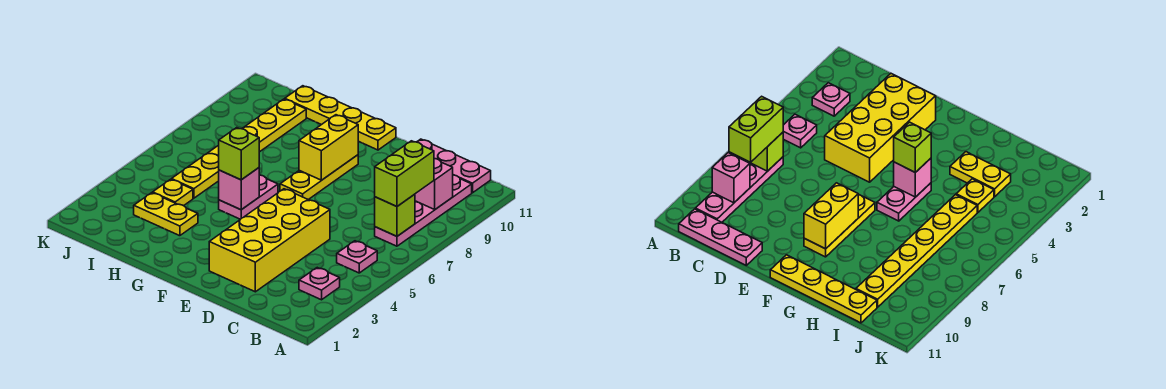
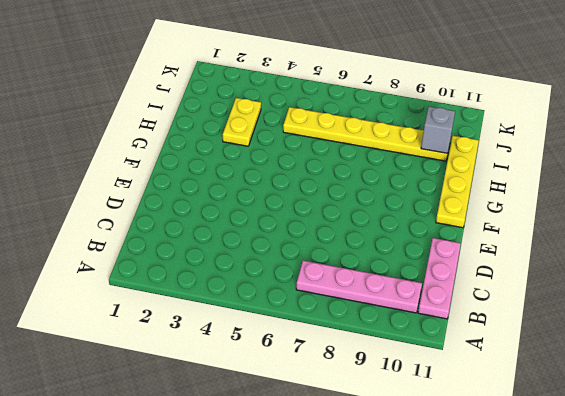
grey 1x1 brick [421,107,455,153] -> none
none -> pink 1x1 plate [299,268,340,300]
none -> pink 1x1 plate [337,241,377,273]
none -> yellow 2x4 brick [209,189,330,292]

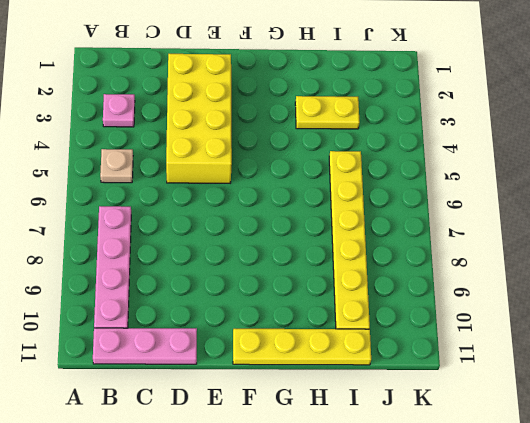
tan 1x1 plate [100,149,133,183] -> pink 1x1 plate [337,241,377,273]
none -> yellow 1x3 plate [280,155,358,200]
none -> pink 1x2 plate [219,175,278,219]
none -> yellow 1x1 plate [153,179,193,206]

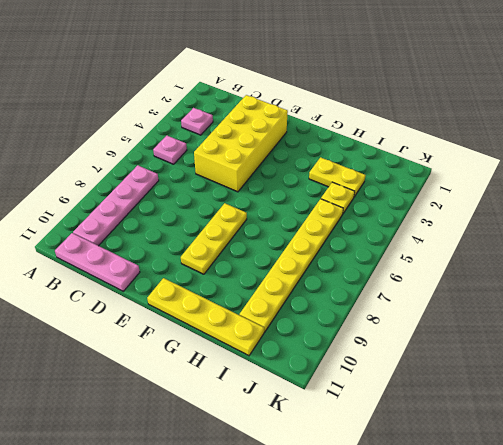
none -> pink 1x2 plate [219,175,278,219]
none -> lime 1x1 brick [375,194,415,236]
none -> pink 1x1 brick [415,158,453,209]

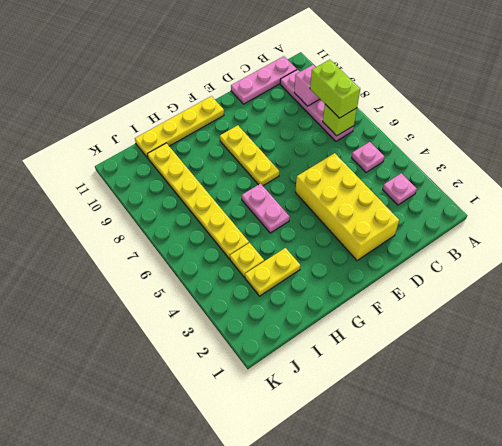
none -> yellow 1x2 brick [299,115,358,180]
none -> pink 1x1 brick [219,168,259,210]
none -> lime 1x1 brick [219,128,259,180]

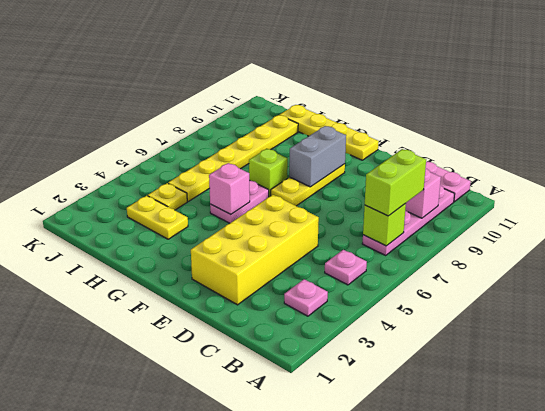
grey 1x2 brick [289,126,346,187] -> yellow 1x2 brick [299,115,358,180]
lime 1x1 brick [249,149,288,197] -> lime 1x1 brick moved to [219,128,259,180]

